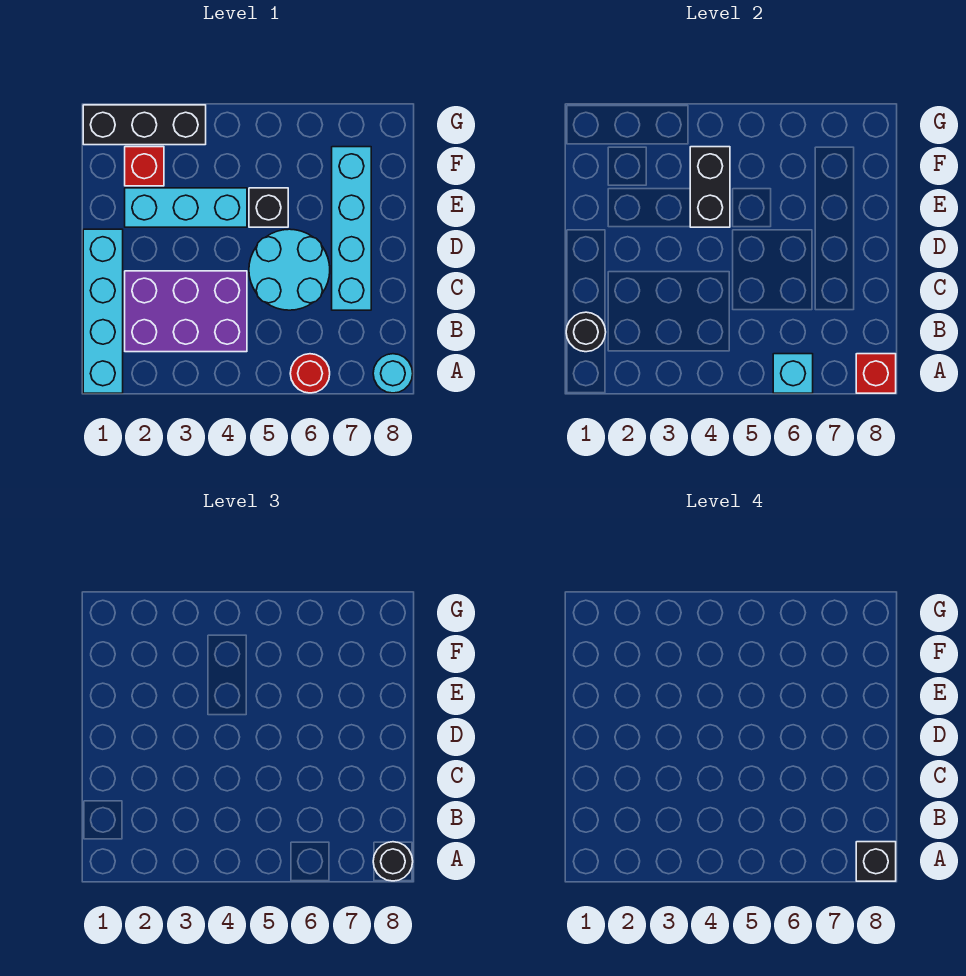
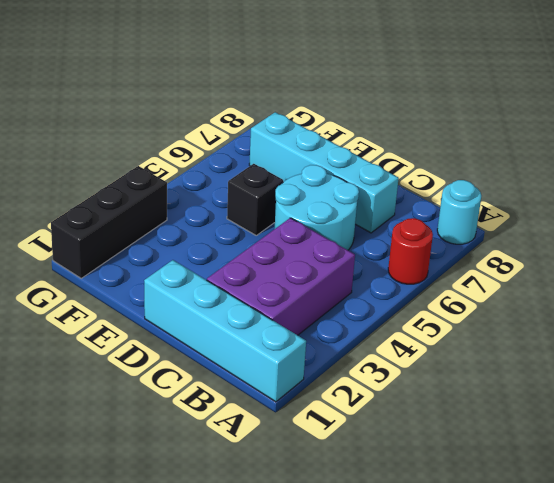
none -> cyan 1x3 brick [125,188,247,227]
none -> red 1x1 brick [125,147,164,186]
none -> cyan 1x1 brick [773,354,813,393]

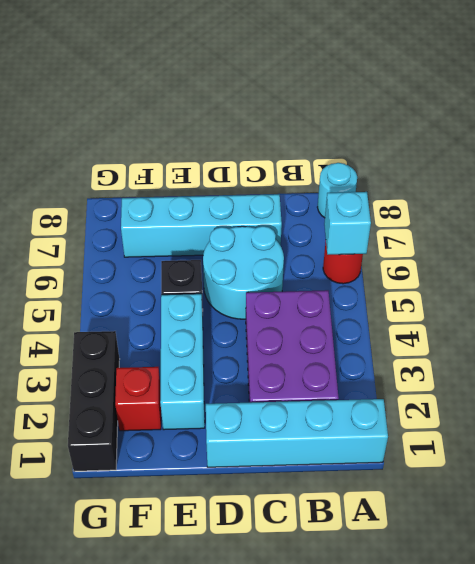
none -> red 1x1 brick [856,354,896,393]
none -> black 1x1 round brick [566,312,606,352]
none -> black 1x2 brick [690,147,730,227]

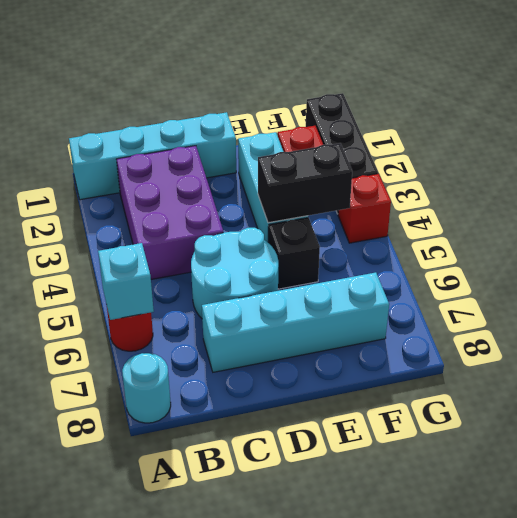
red 1x1 brick [338,174,391,243] -> red 1x1 brick moved to [856,354,896,393]
none -> black 1x1 round brick [566,312,606,352]
none -> black 1x1 round brick [373,842,413,881]
none -> black 1x1 brick [856,842,896,881]

